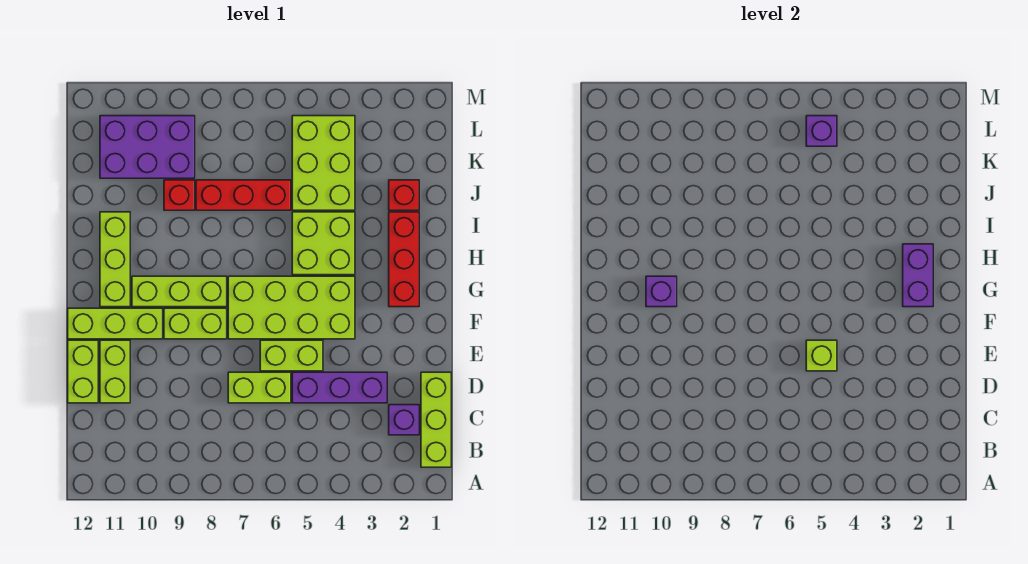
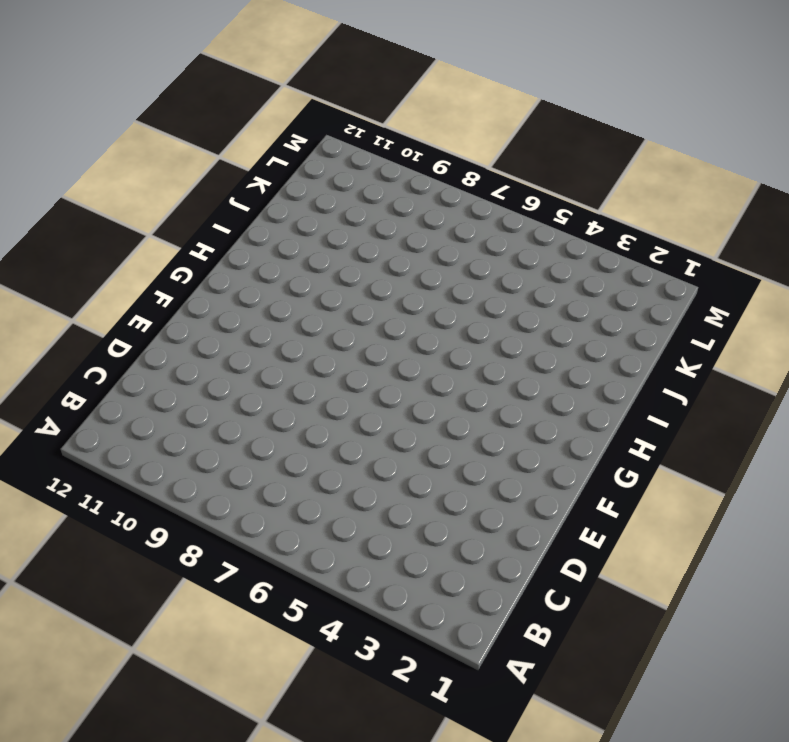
none -> lime 1x3 brick [421,372,451,467]
none -> purple 1x1 brick [389,405,419,435]
none -> purple 1x3 brick [292,372,387,403]

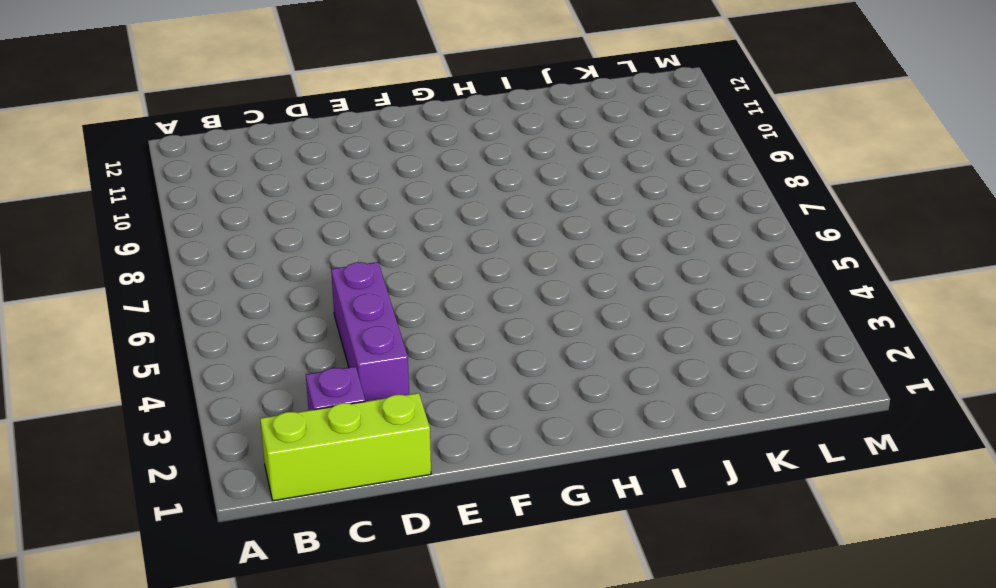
none -> lime 1x2 brick [228,372,291,403]
none -> lime 1x2 brick [100,340,130,403]
none -> lime 1x2 brick [68,340,98,403]

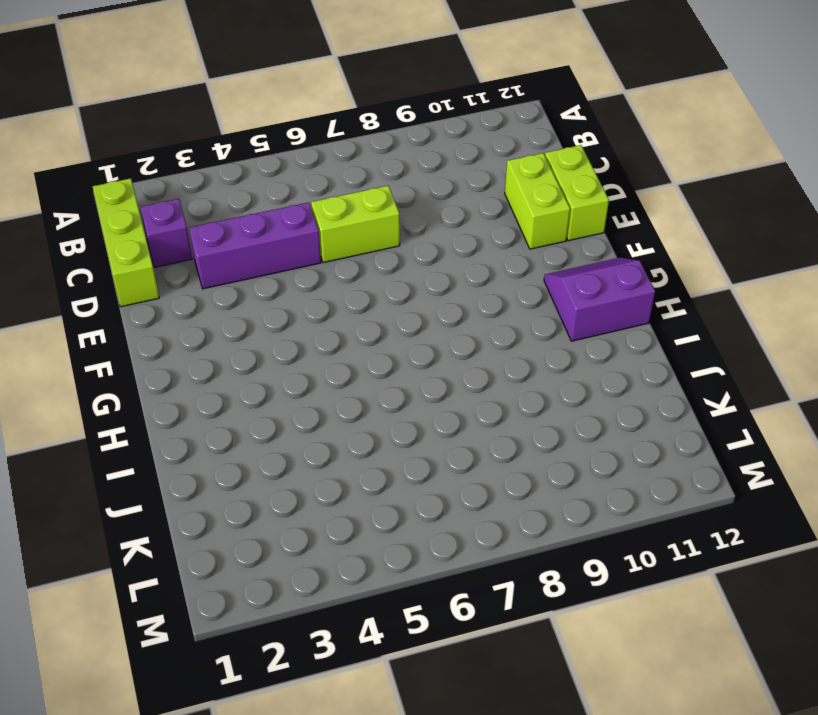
purple 2x2 slope [544,258,655,341] -> lime 1x3 brick [100,212,130,307]
none -> lime 1x2 brick [260,340,323,371]
none -> lime 2x4 brick [228,276,355,339]
none -> lime 1x2 brick [164,308,227,339]

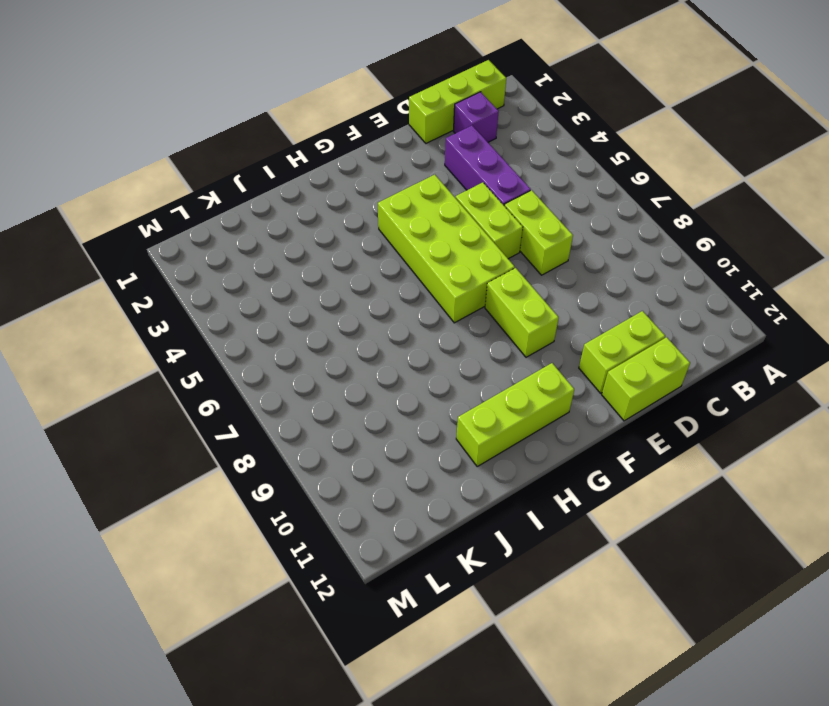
none -> lime 1x3 brick [68,308,163,339]
none -> red 1x3 brick [389,212,419,307]
none -> lime 1x3 brick [132,276,227,307]

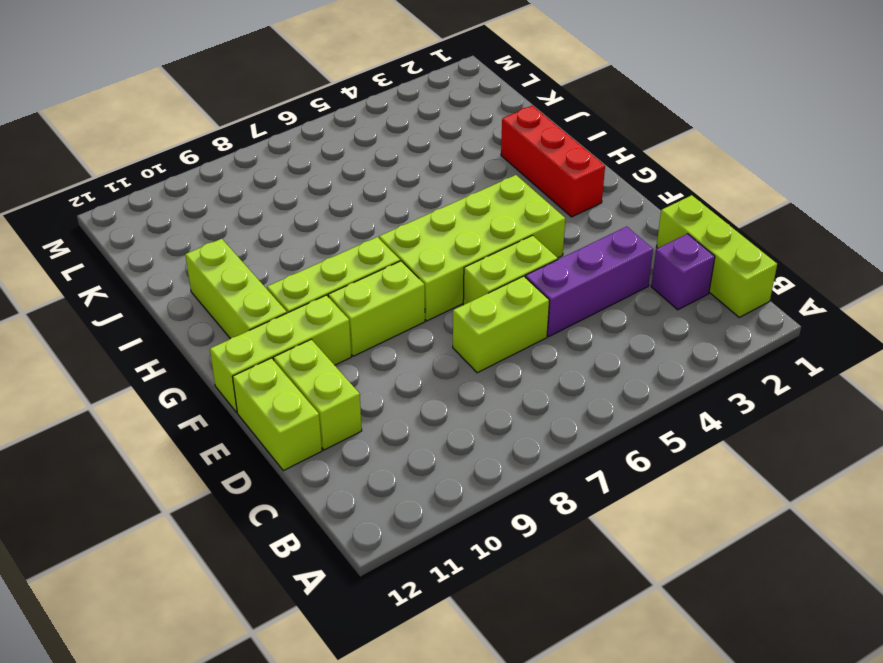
none -> lime 2x2 brick [292,212,355,275]
none -> red 1x1 brick [389,180,419,210]
none -> lime 2x3 brick [292,116,355,210]

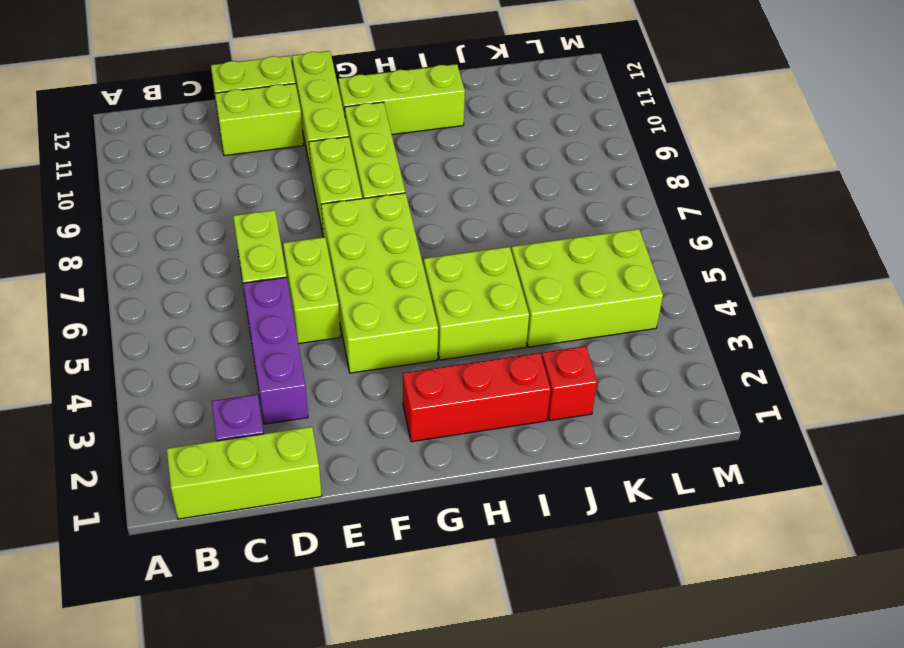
none -> red 1x3 brick [196,180,291,210]
none -> red 1x1 brick [164,180,195,210]
none -> purple 2x3 brick [100,116,195,178]

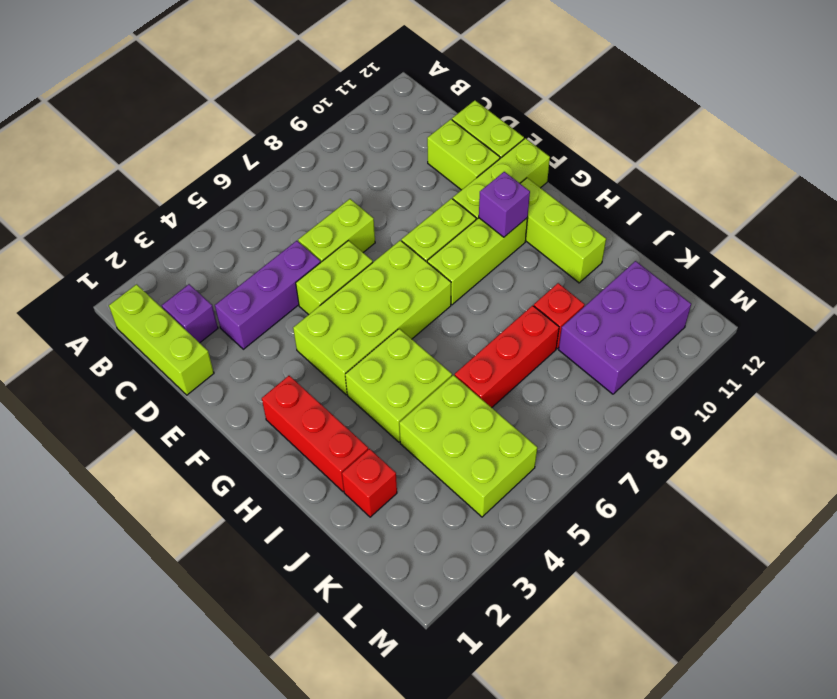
none -> lime 1x1 brick [806,340,837,371]
none -> purple 1x2 brick [903,244,933,307]
none -> purple 1x1 brick [806,116,837,146]

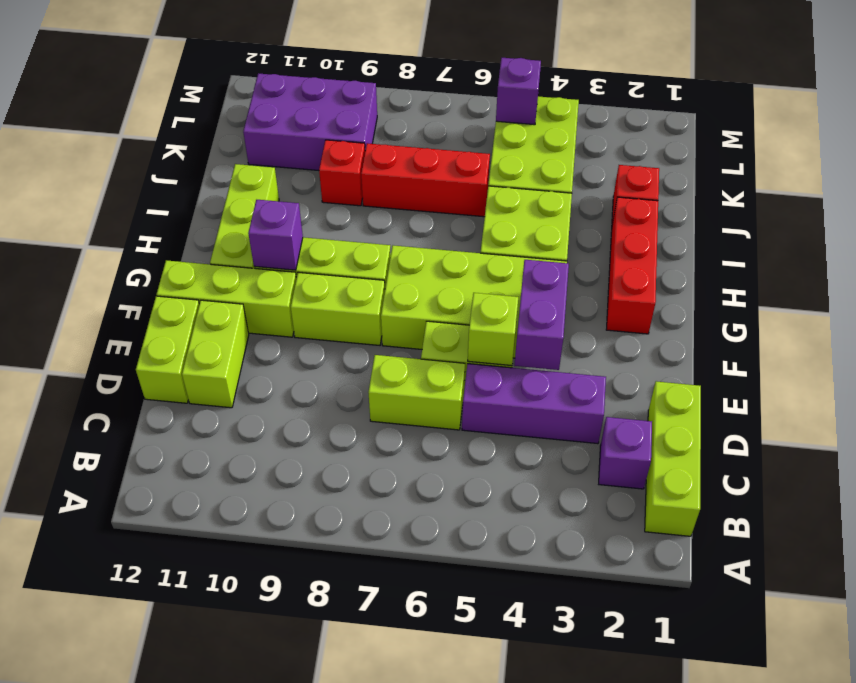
purple 1x2 brick [514,260,569,370] -> purple 1x2 brick moved to [903,244,933,307]

